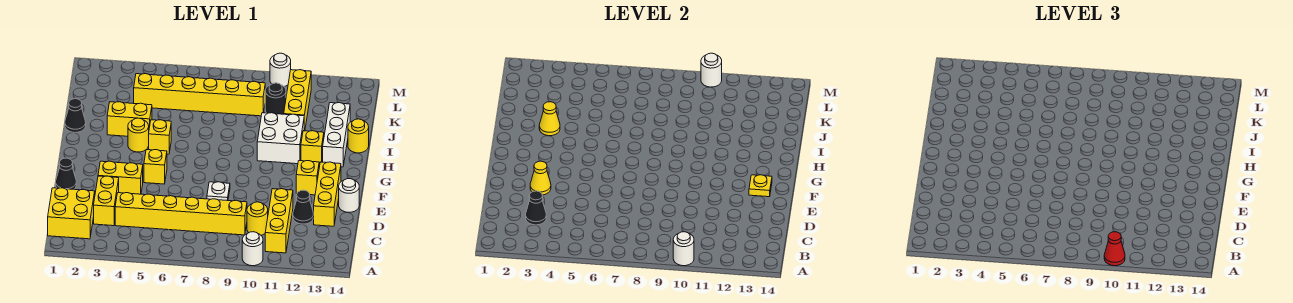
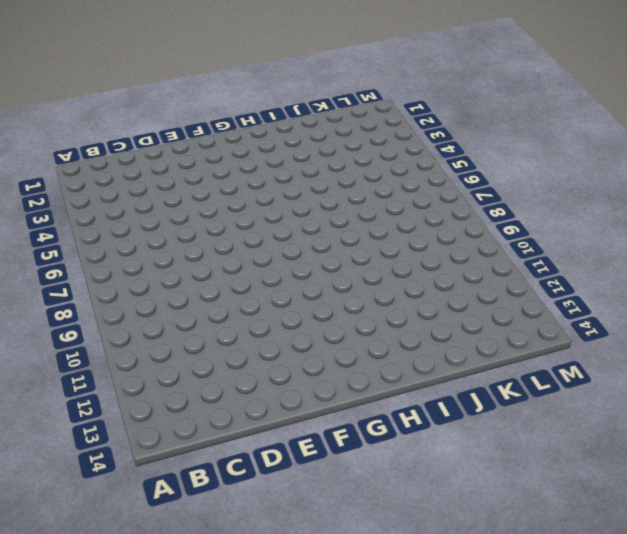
none -> white 1x1 round brick [242,232,263,266]
none -> yellow 2x2 brick [48,188,95,239]
none -> yellow 1x3 brick [265,189,293,253]
none -> yellow 1x2 brick [94,176,119,226]

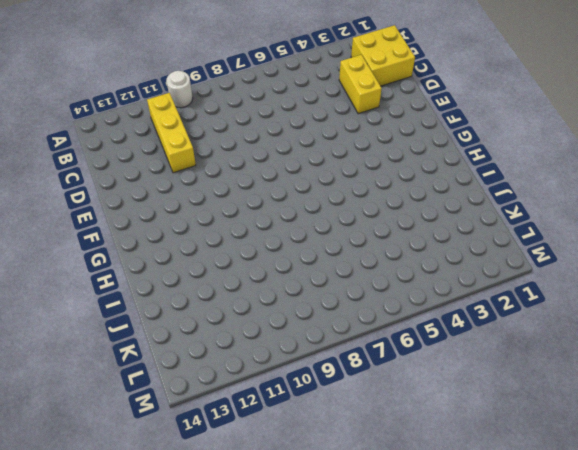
none -> yellow 1x6 brick [115,193,247,235]
none -> yellow 1x1 round brick [247,202,268,235]
none -> black 1x1 cone [293,190,314,224]
none -> yellow 1x3 brick [314,162,341,226]

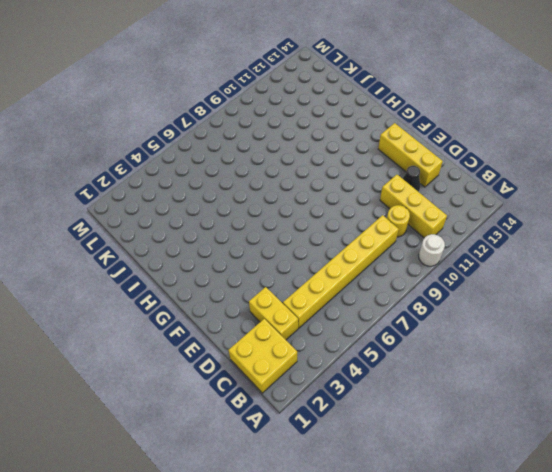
none -> black 1x1 cone [56,158,76,189]
none -> yellow 1x2 brick [98,161,143,194]
none -> white 1x1 plate [207,182,230,201]
none -> white 1x1 round brick [339,179,359,212]

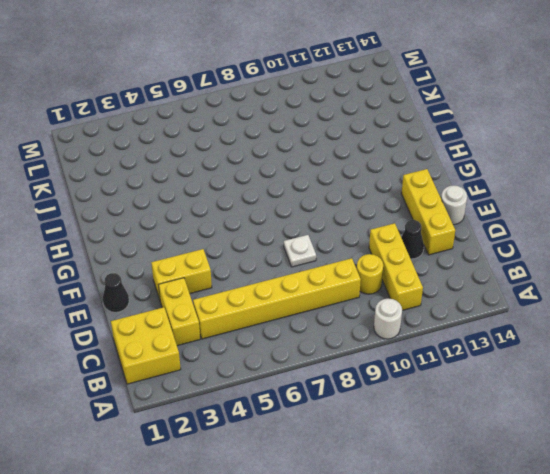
none -> yellow 1x1 brick [144,150,167,184]
none -> yellow 1x1 brick [296,161,319,195]
none -> yellow 1x1 round brick [128,118,149,152]
none -> yellow 1x1 brick [149,120,171,154]

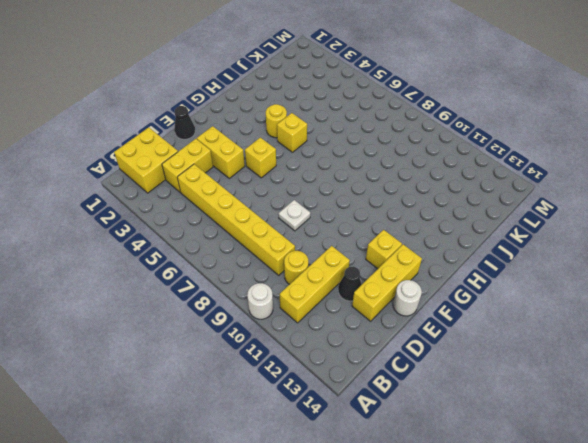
none -> white 2x2 brick [257,113,304,164]
none -> yellow 1x1 brick [301,131,324,165]
none -> white 1x3 brick [323,103,350,167]
none -> black 1x1 cone [65,99,86,133]

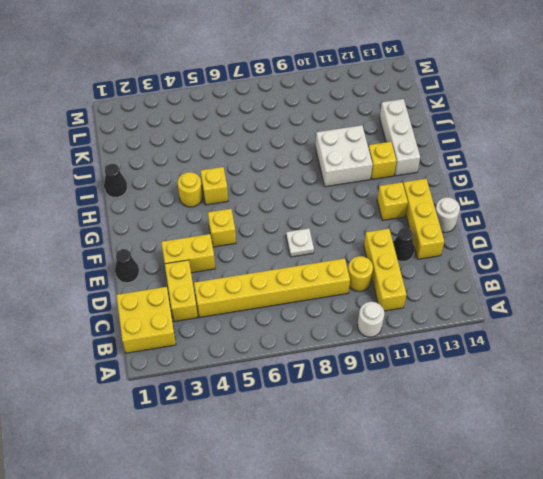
none -> yellow 1x2 brick [107,102,152,136]
none -> yellow 1x1 round brick [348,119,369,153]
none -> yellow 1x3 brick [284,70,311,131]
none -> yellow 1x6 brick [134,74,265,116]

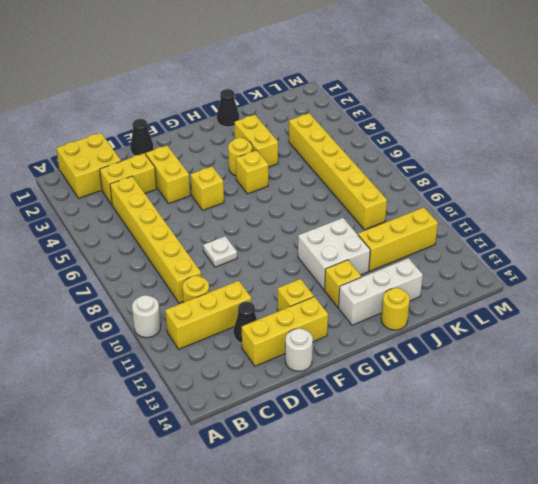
none -> black 1x1 round brick [265,83,286,114]
none -> white 1x1 round brick [270,53,291,87]
none -> white 1x1 round brick [673,232,694,266]
none -> black 1x1 cone [526,191,546,225]

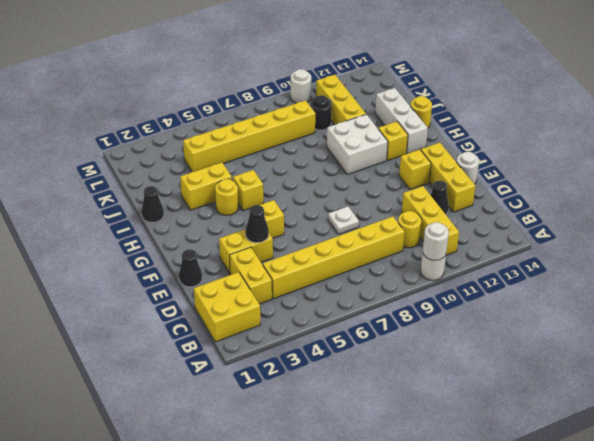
black 1x1 cone [245,205,269,243] -> black 1x1 cone moved to [526,191,546,225]
none -> yellow 1x1 cone [530,161,551,195]
none -> yellow 1x1 plate [749,175,772,197]
none -> yellow 1x1 cone [539,102,560,136]
none -> white 1x1 round brick [701,53,722,87]

